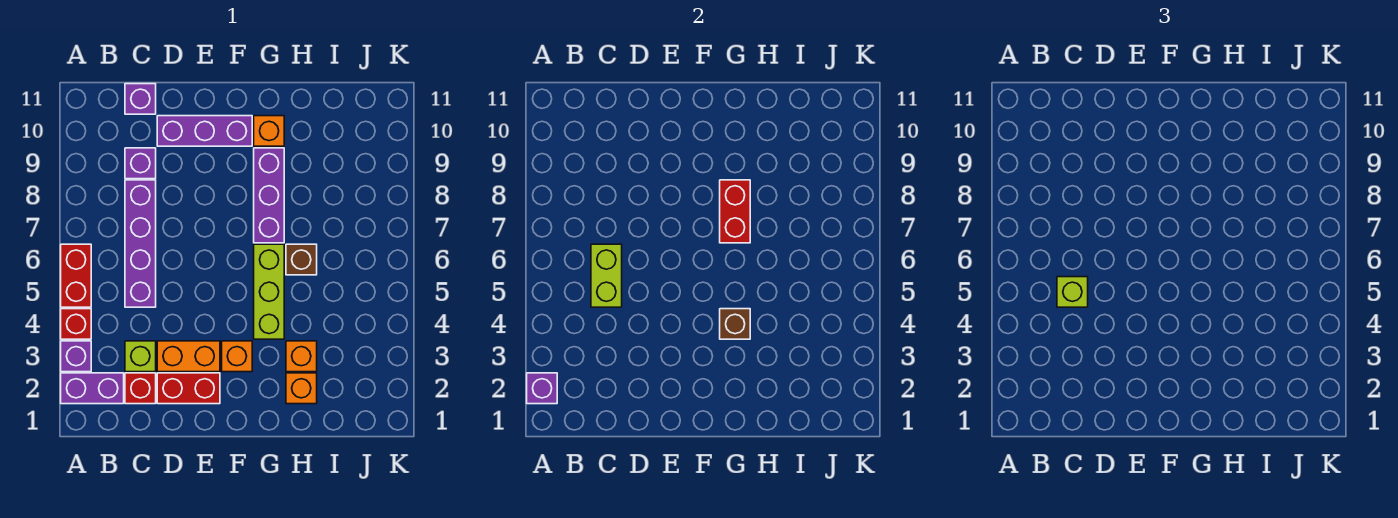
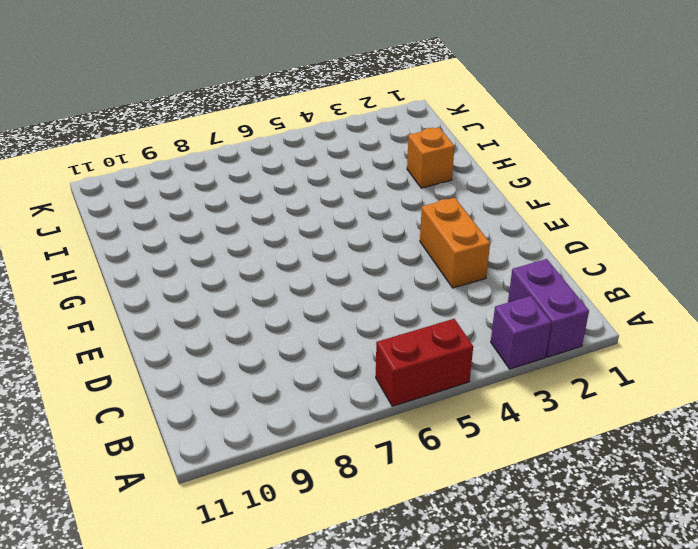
none -> red 1x1 brick [61,309,91,339]
none -> red 1x1 brick [125,373,156,404]
none -> lime 1x1 brick [125,341,156,372]

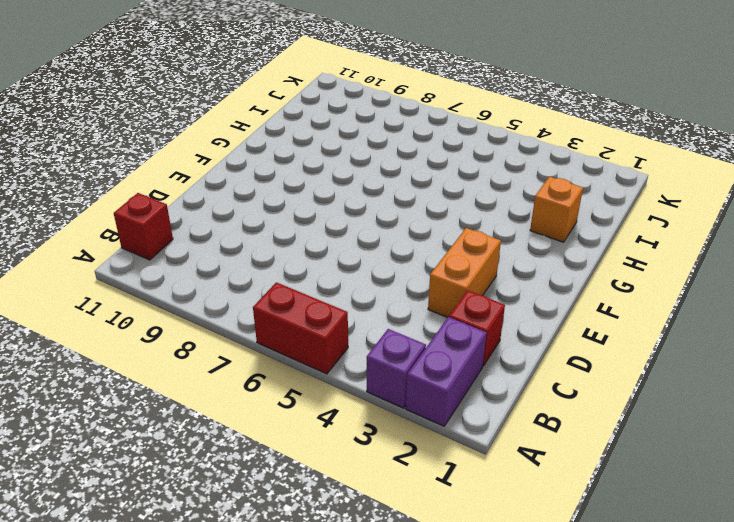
red 1x1 brick [114,193,173,260] -> red 1x1 brick moved to [61,309,91,339]
none -> lime 1x1 brick [125,341,156,372]
none -> purple 1x4 brick [125,180,156,307]
none -> purple 1x1 brick [125,148,156,179]

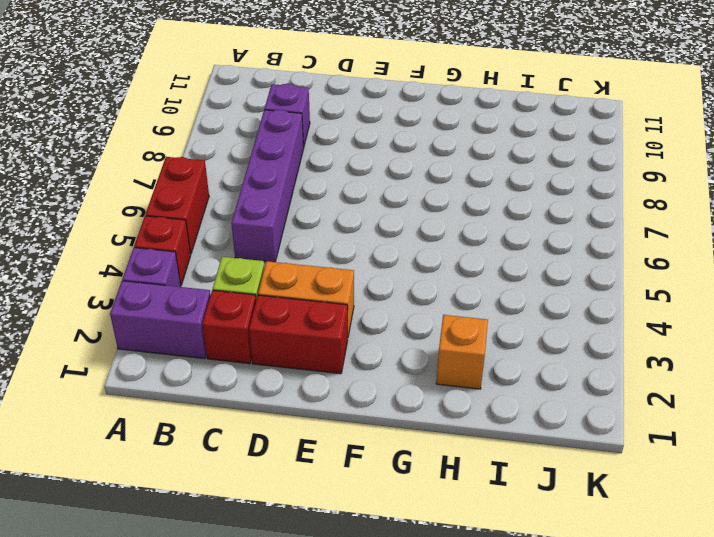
none -> purple 1x1 brick [125,84,156,114]
none -> purple 1x3 brick [157,116,252,146]
none -> orange 1x1 brick [222,341,252,372]

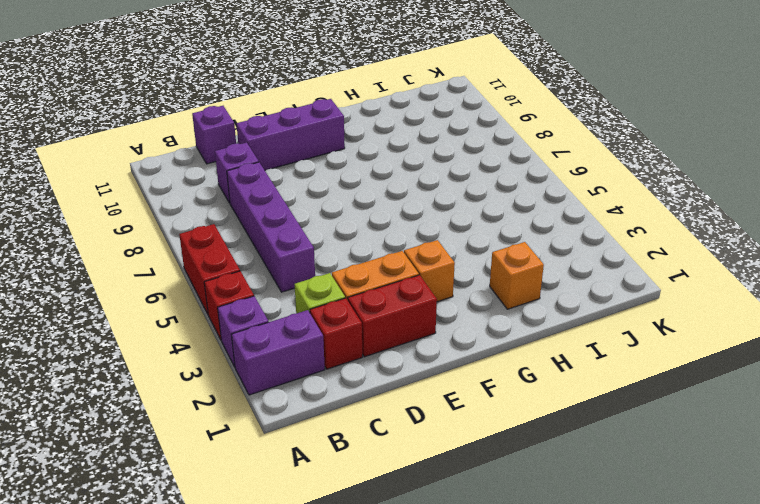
none -> lime 1x3 brick [254,244,284,339]
none -> purple 1x3 brick [254,148,284,243]
none -> orange 1x1 brick [254,116,284,146]

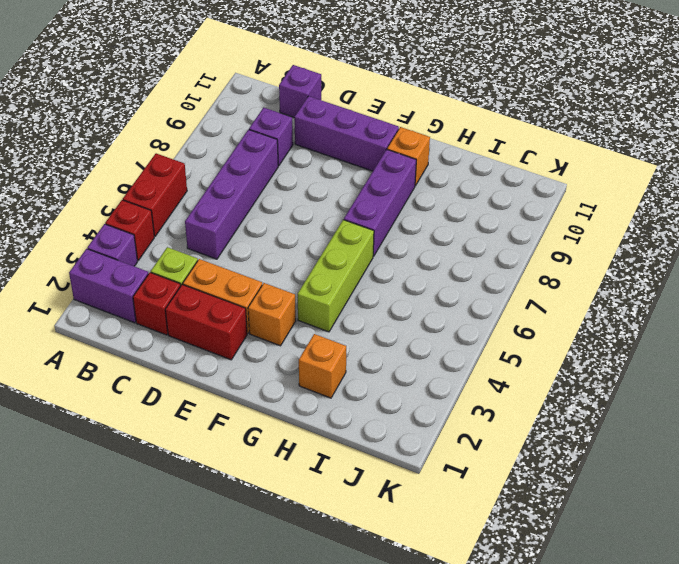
none -> orange 1x1 brick [286,341,317,372]
none -> brown 1x1 brick [286,244,317,275]
none -> purple 1x1 brick [527,373,557,404]

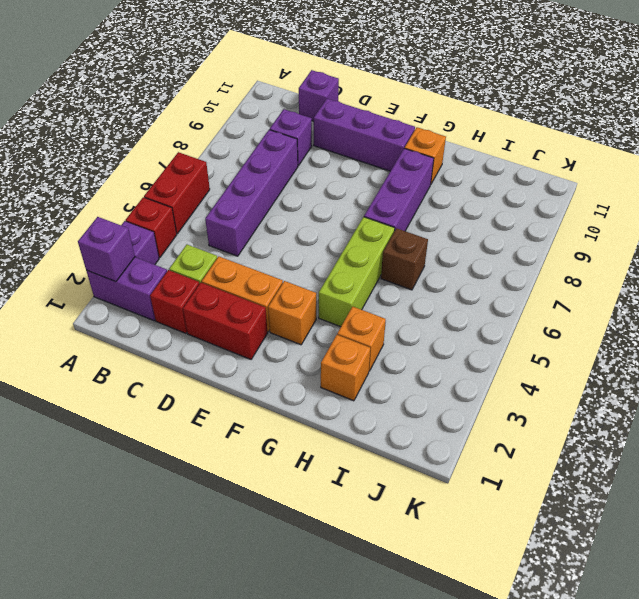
none -> lime 1x2 brick [591,244,622,307]
none -> brown 1x1 brick [720,309,750,339]
none -> red 1x2 brick [720,180,750,243]

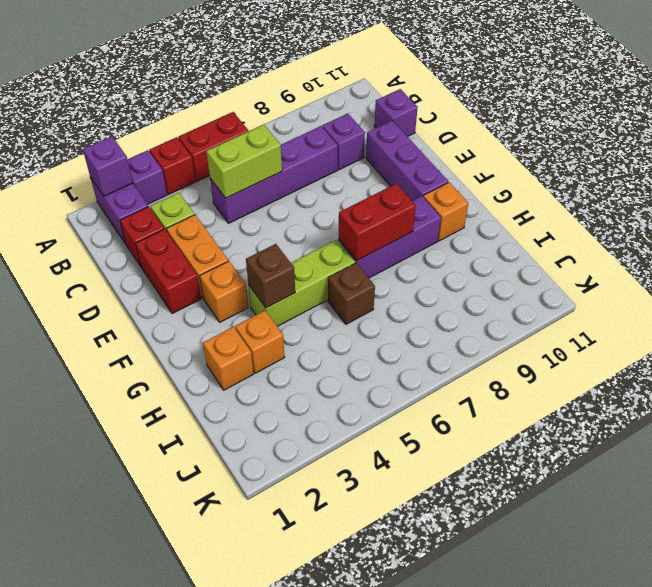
none -> lime 1x1 brick [1057,277,1088,307]

